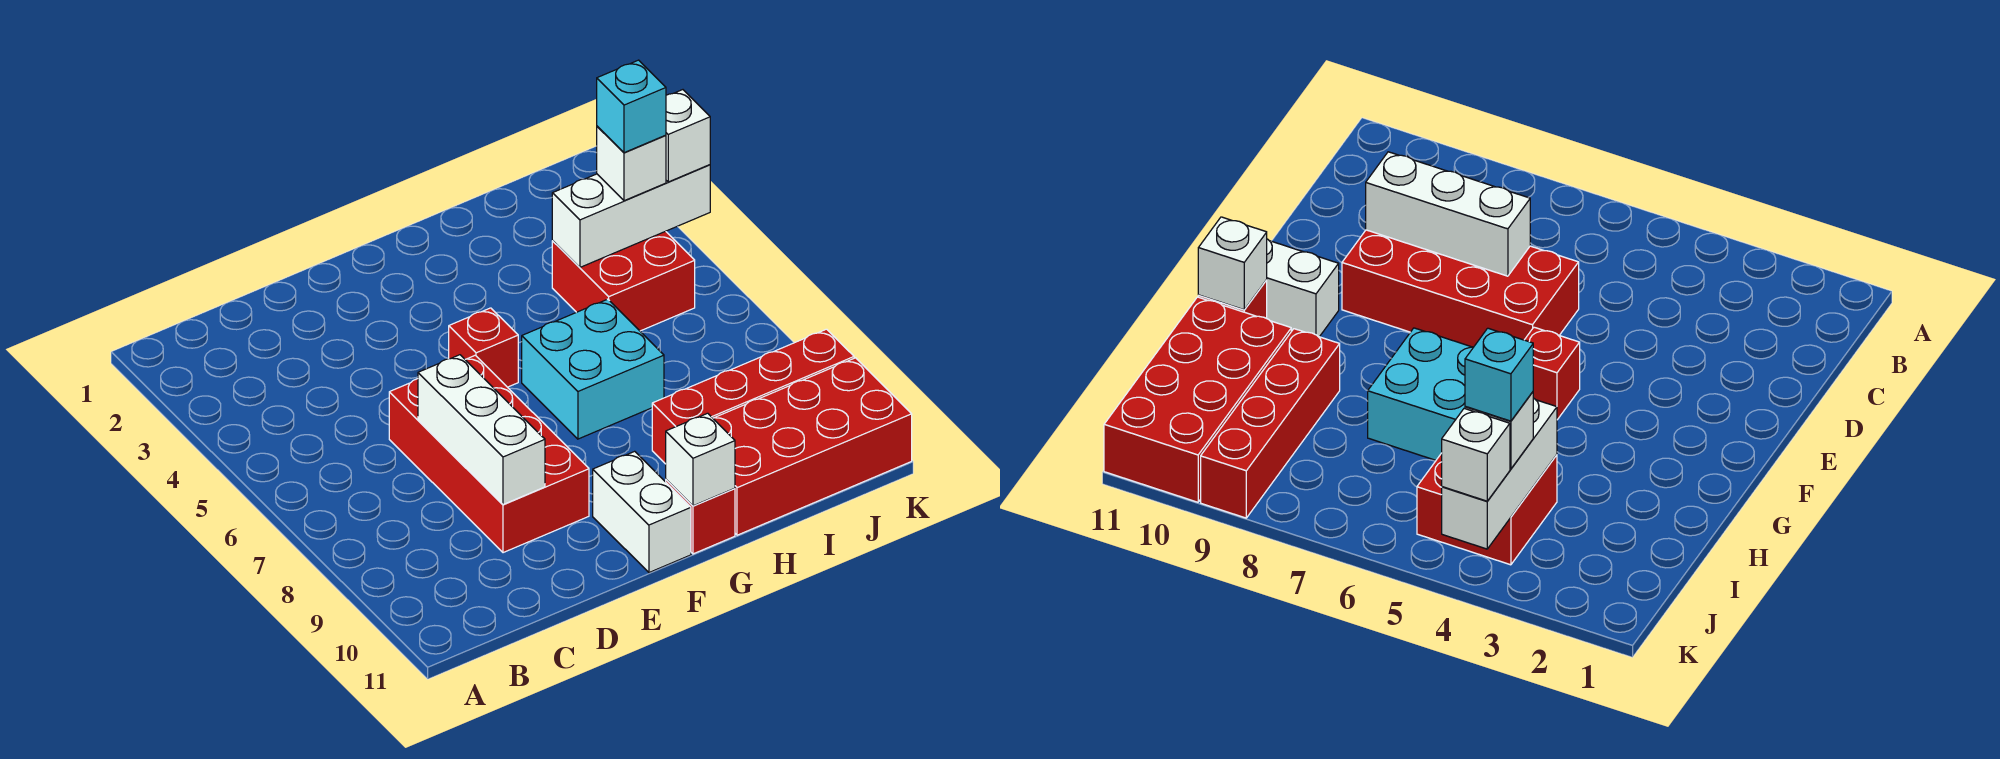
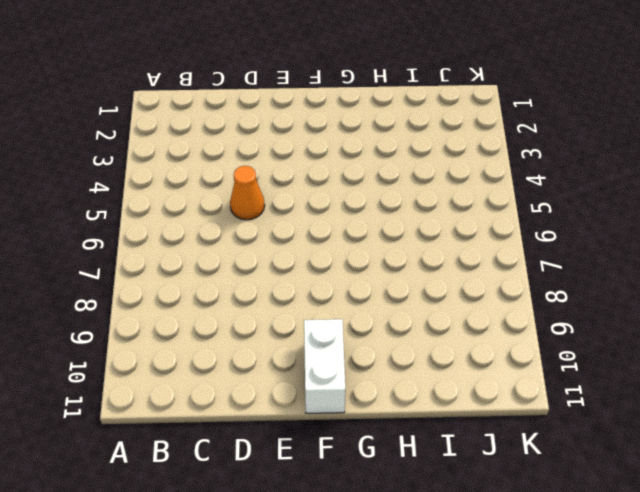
orange 1x1 cone [230,166,265,220] -> none
none -> red 2x4 brick [389,355,589,553]
none -> red 1x1 brick [449,308,518,387]
none -> cyan 2x2 brick [522,299,664,439]

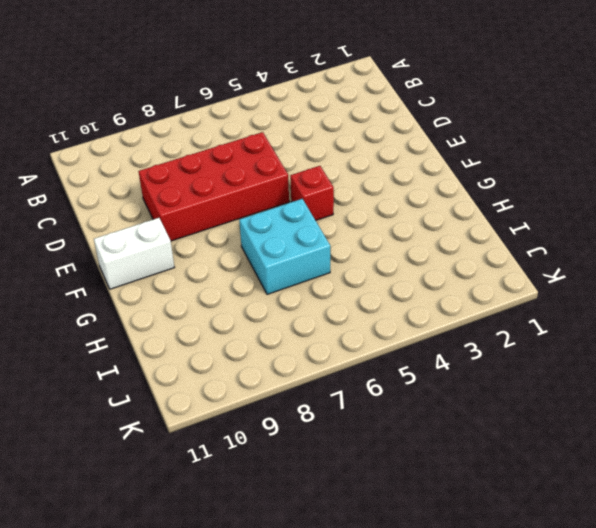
none -> red 1x1 brick [666,480,735,554]
none -> red 1x4 brick [652,329,854,464]
none -> red 2x4 brick [713,358,912,535]

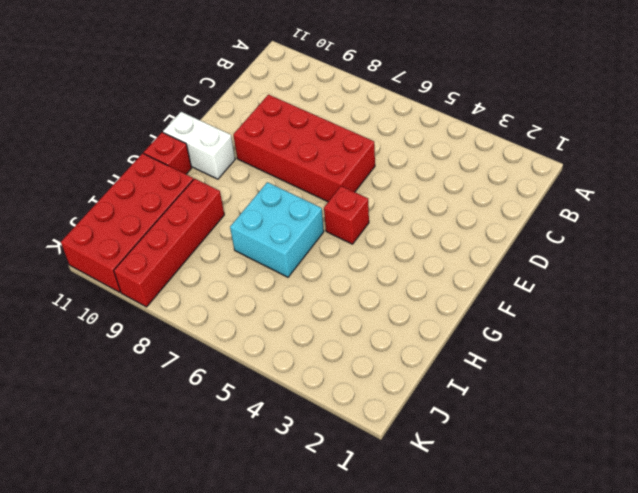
none -> red 2x2 brick [552,231,695,331]
none -> white 1x3 brick [418,355,545,504]
none -> white 1x1 brick [666,413,735,506]

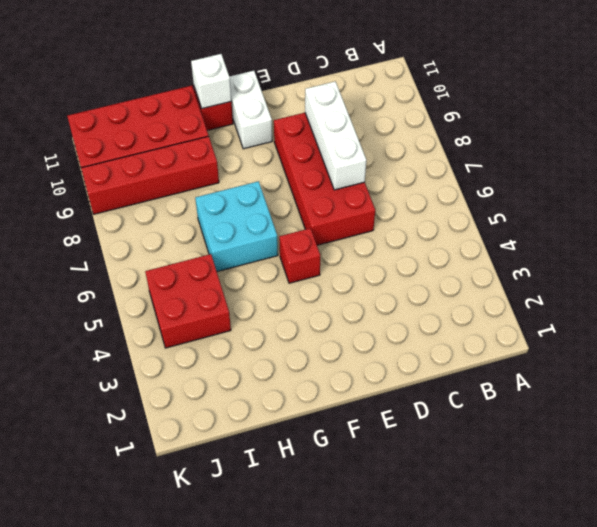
none -> white 1x3 brick [552,165,710,267]
none -> white 1x1 brick [597,126,666,201]
none -> white 1x1 brick [666,90,710,182]

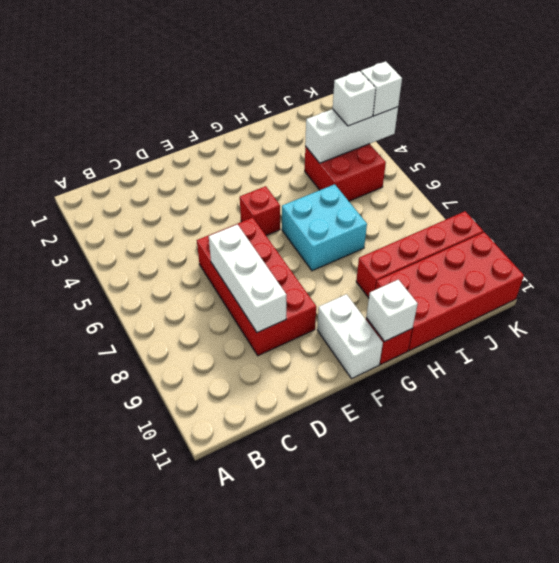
none -> cyan 1x1 brick [597,60,666,153]

